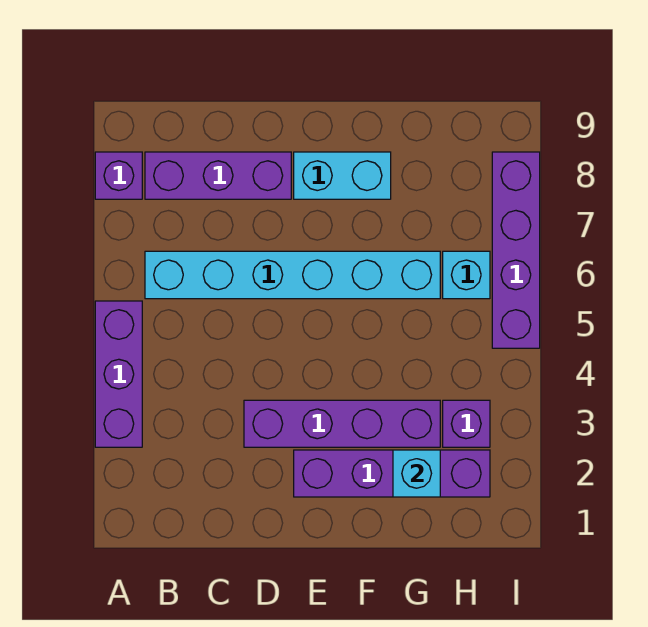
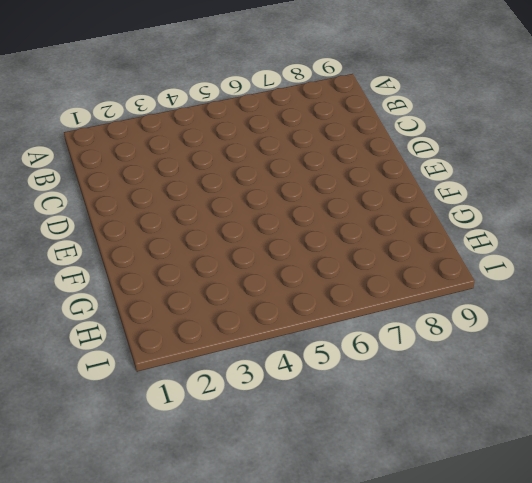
none -> purple 1x3 brick [95,301,142,447]
none -> purple 1x1 brick [95,152,142,199]

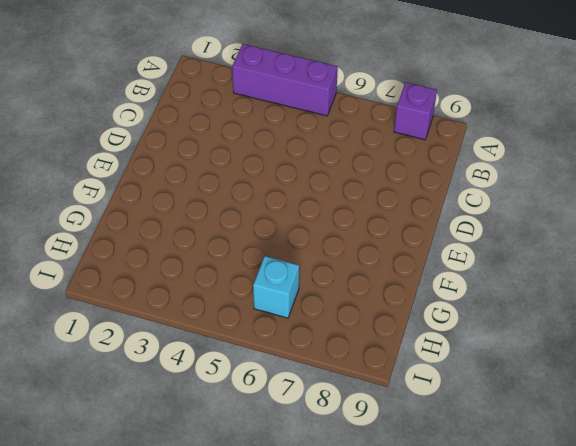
none -> cyan 1x6 brick [145,251,440,299]
none -> purple 1x3 brick [145,152,291,199]

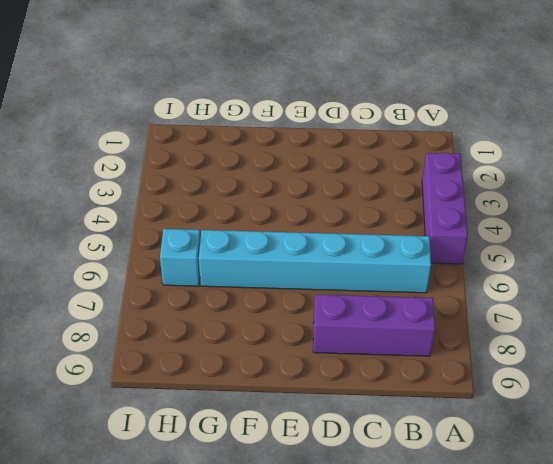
none -> purple 1x1 brick [95,152,142,199]
none -> purple 1x4 brick [244,400,440,447]

